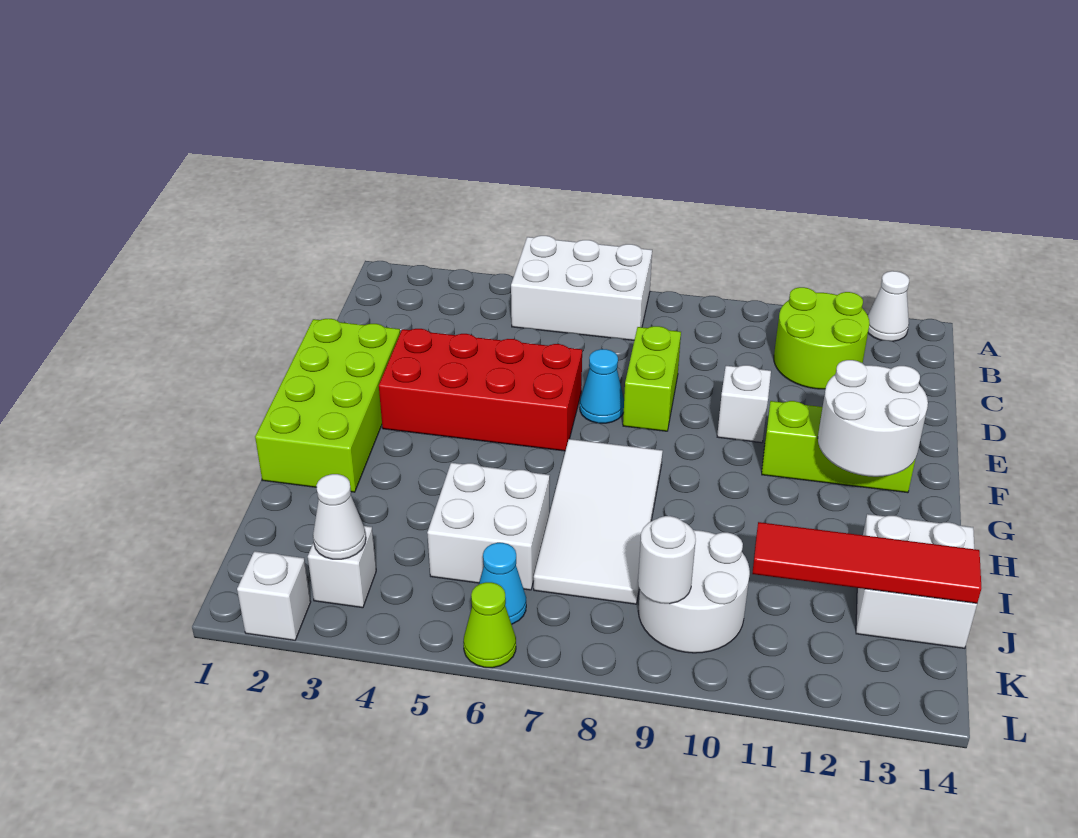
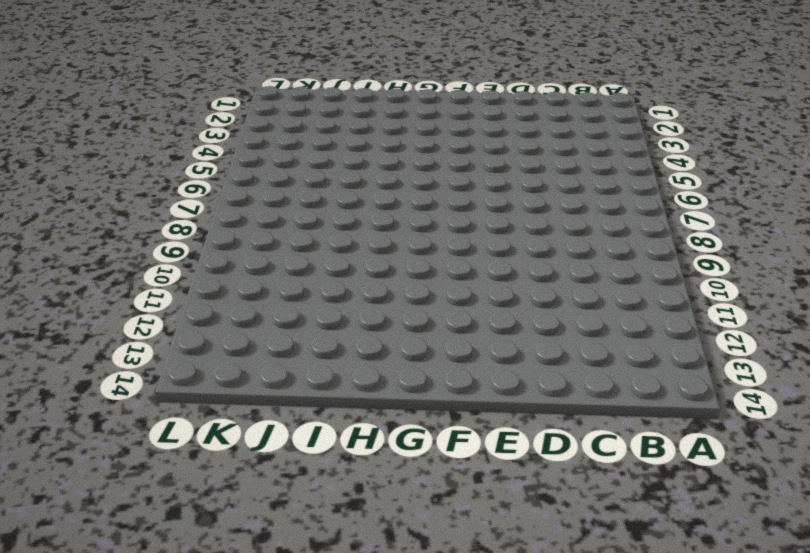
none -> white 2x3 brick [511,236,652,340]
none -> white 1x1 cone [868,271,909,341]
none -> lime 2x2 round brick [774,287,870,389]

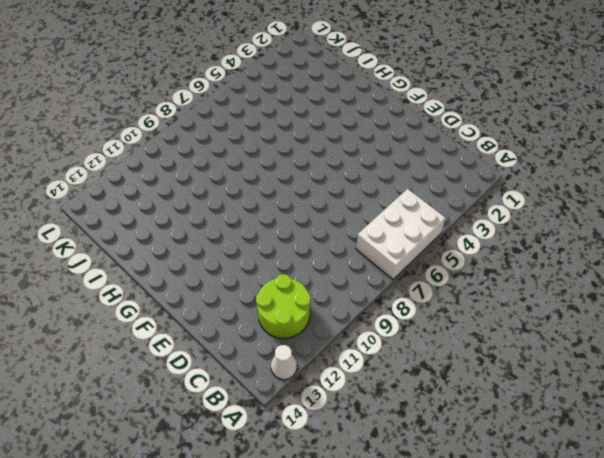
none -> lime 1x2 brick [623,326,681,431]
none -> lime 2x4 brick [255,319,400,492]
none -> red 2x4 brick [379,329,582,451]

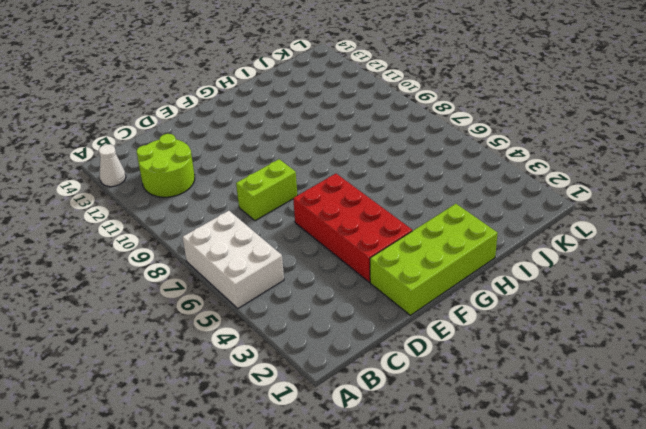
none -> cyan 1x1 cone [580,349,624,423]
none -> white 1x1 brick [717,365,771,443]
none -> lime 1x3 brick [762,401,915,493]

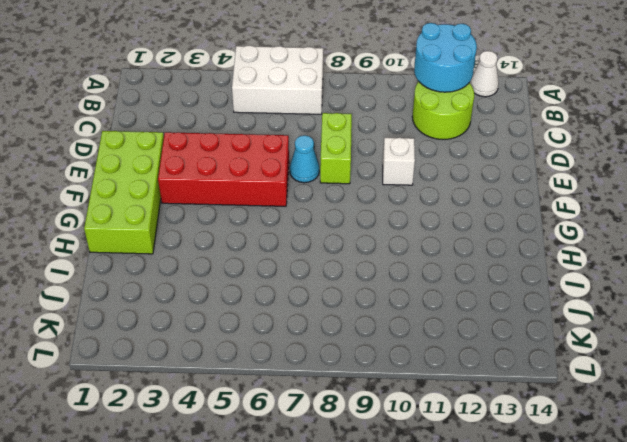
cyan 2x2 round brick [414,23,477,92] -> none
none -> lime 1x3 brick [762,401,915,493]
none -> white 2x4 tile [534,439,663,604]
none -> white 2x2 brick [427,463,550,590]

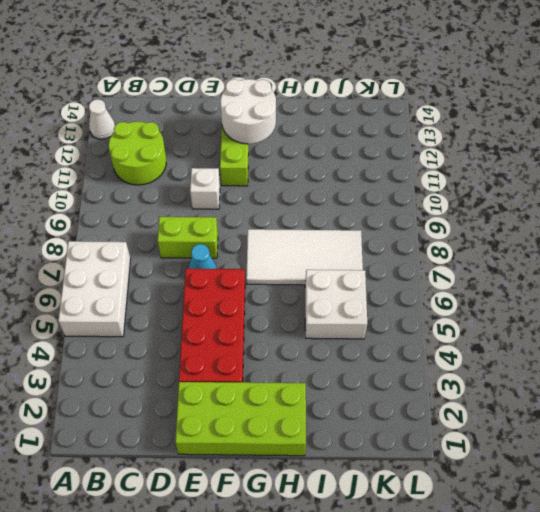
none -> white 2x2 brick [856,514,977,648]
none -> white 2x2 round brick [638,530,750,653]
none -> white 1x1 brick [308,526,376,608]

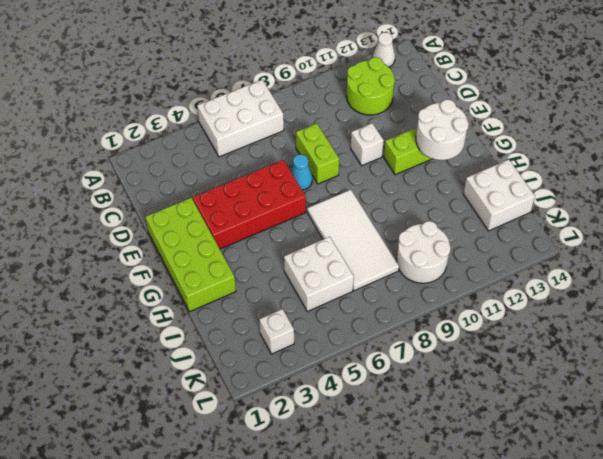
none -> cyan 1x1 cone [479,543,526,624]
none -> white 1x1 brick [237,551,311,640]
none -> lime 1x1 cone [464,582,516,668]

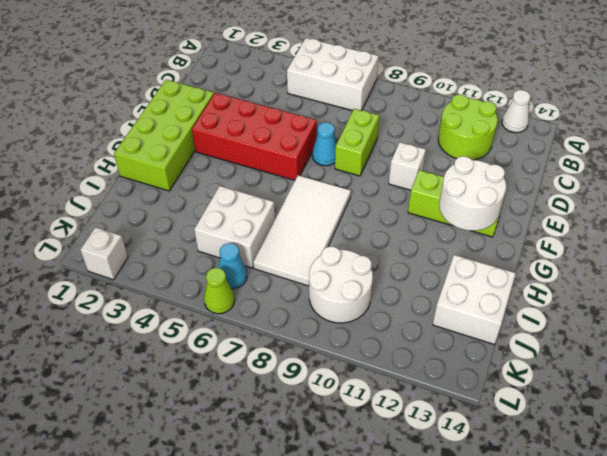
none -> white 1x1 brick [308,526,376,608]
none -> red 1x4 tile [752,522,981,603]
none -> white 1x1 cone [313,474,366,559]

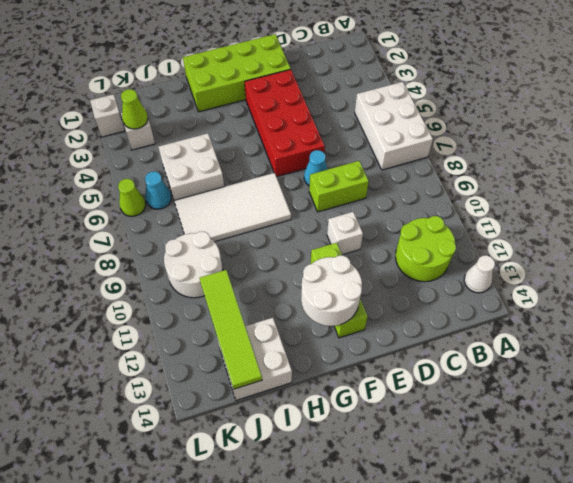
lime 1x4 tile [200,270,262,389] -> red 1x4 tile [752,522,981,603]
lime 1x1 cone [121,89,148,129] -> white 1x1 cone [313,474,366,559]
none -> white 1x1 round brick [638,516,696,604]

